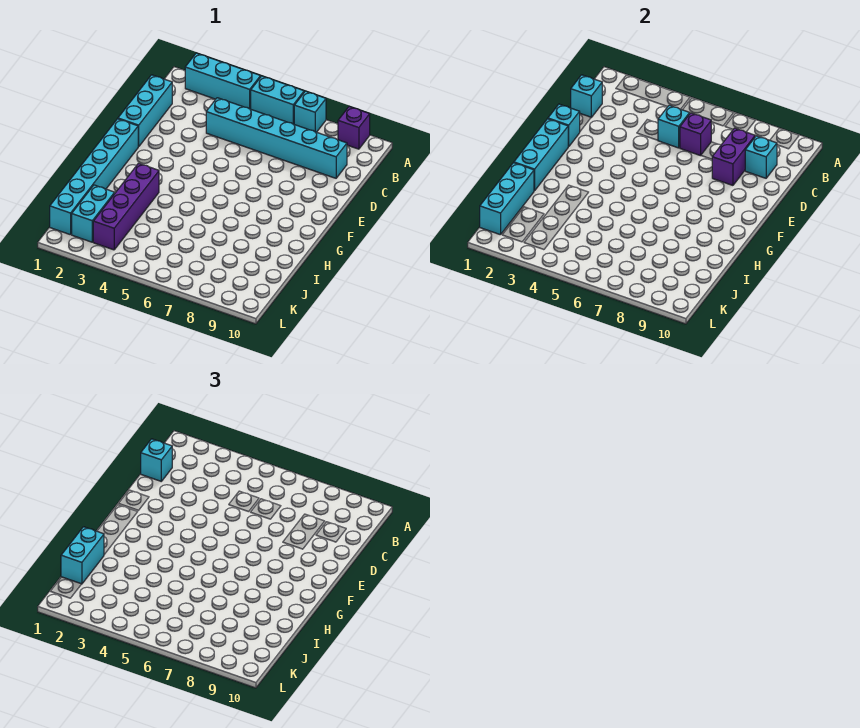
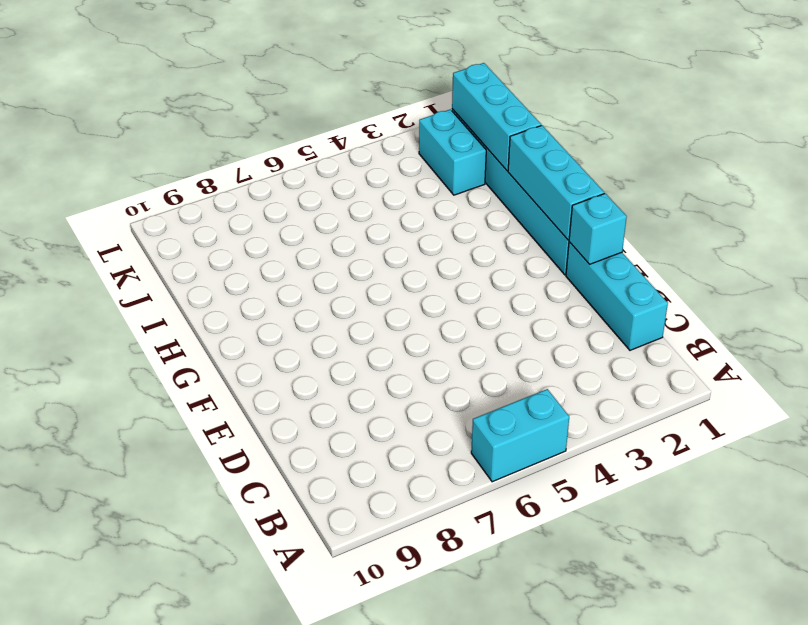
none -> cyan 1x3 brick [185,53,261,109]
none -> cyan 1x1 brick [294,91,326,132]
none -> purple 1x1 brick [338,107,370,149]

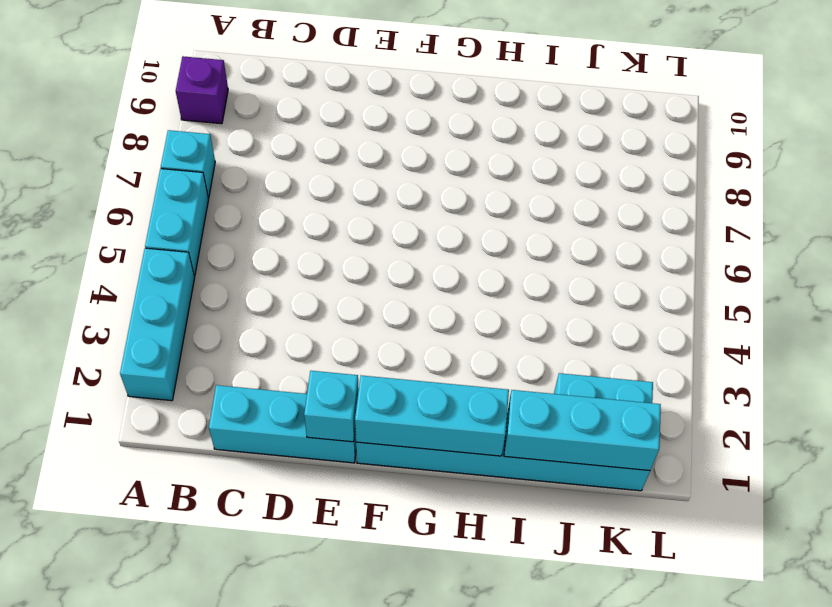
none -> cyan 1x6 brick [206,98,347,178]
none -> purple 1x4 brick [93,163,159,250]
none -> cyan 1x1 brick [571,75,602,117]

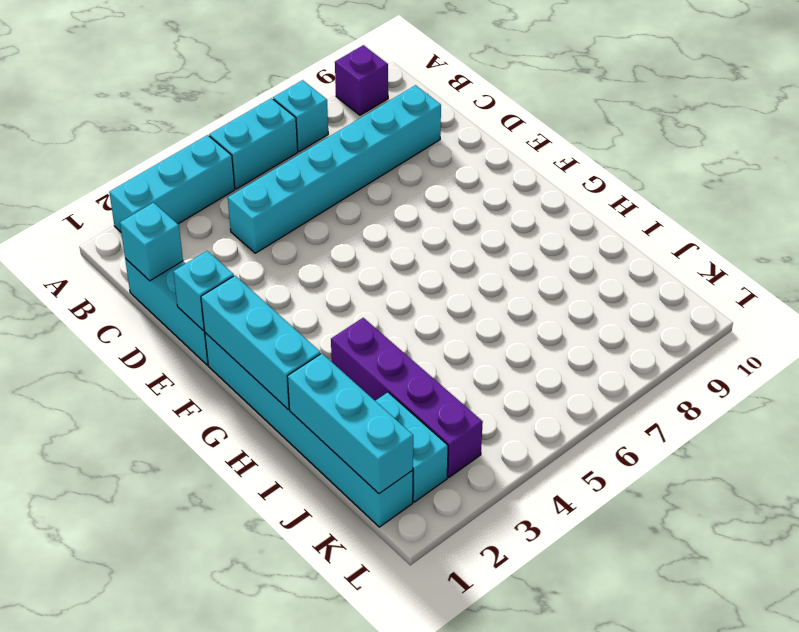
none -> cyan 1x1 brick [658,105,690,148]
none -> purple 1x1 brick [680,113,711,156]
none -> purple 1x2 brick [712,128,755,185]

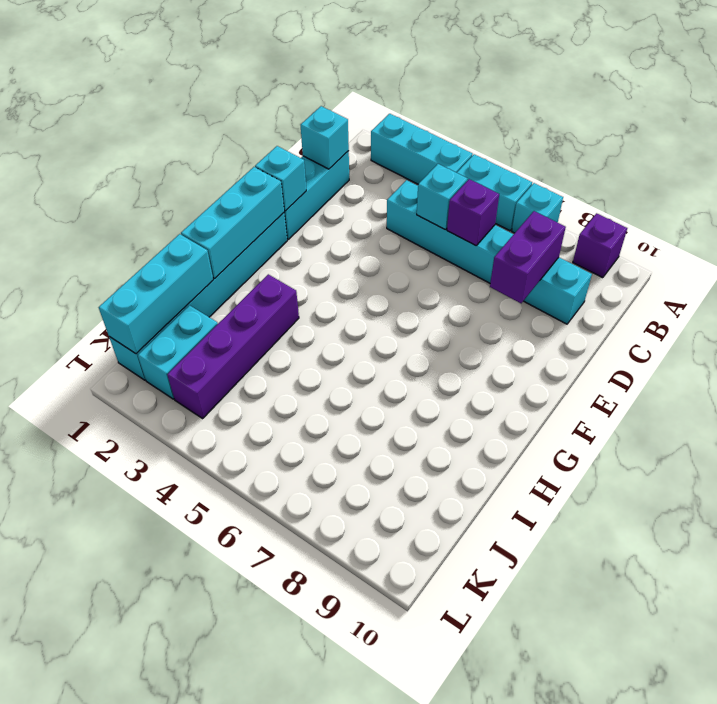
none -> cyan 1x1 brick [745,136,777,178]
none -> cyan 1x1 brick [141,439,172,481]
none -> cyan 1x2 brick [61,527,104,584]

